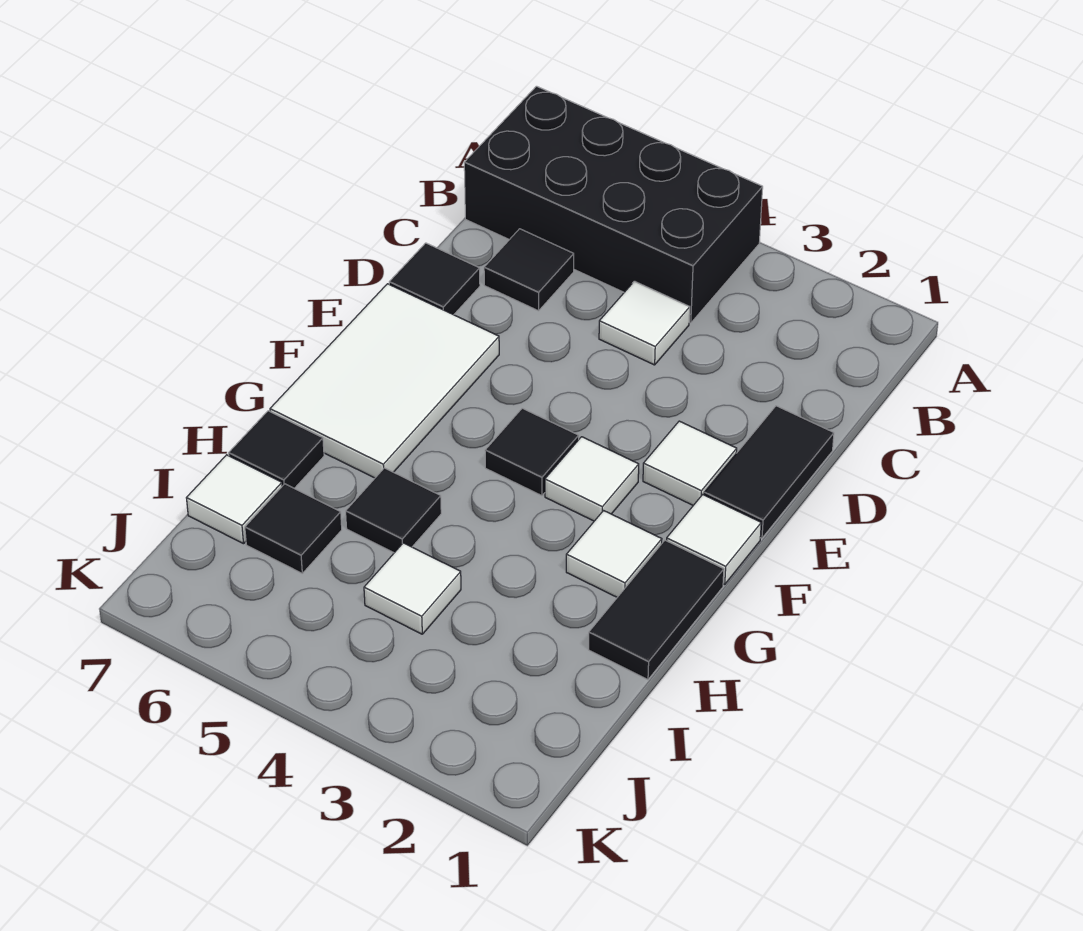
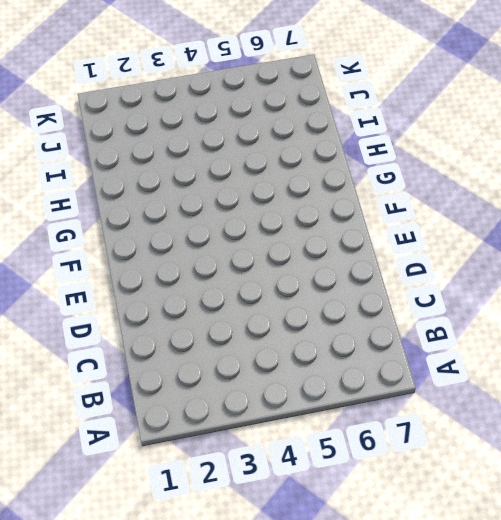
none -> black 2x4 brick [464,86,763,323]
none -> white 1x1 tile [599,281,690,365]
none -> black 1x1 tile [484,229,574,311]

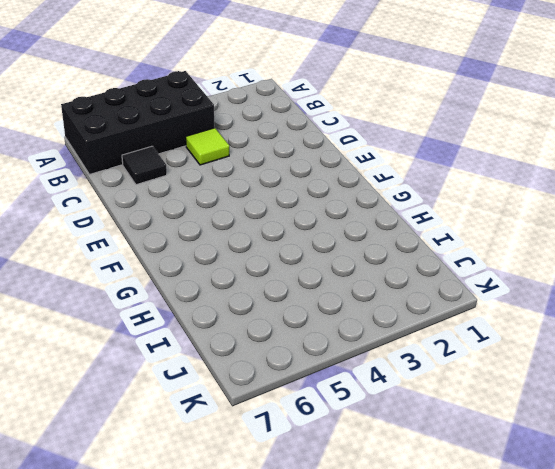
lime 1x1 tile [186,128,229,165] -> white 1x1 tile [599,281,690,365]
none -> black 1x2 tile [704,406,834,538]
none -> black 1x1 tile [389,243,480,315]
none -> white 1x1 tile [643,421,737,505]

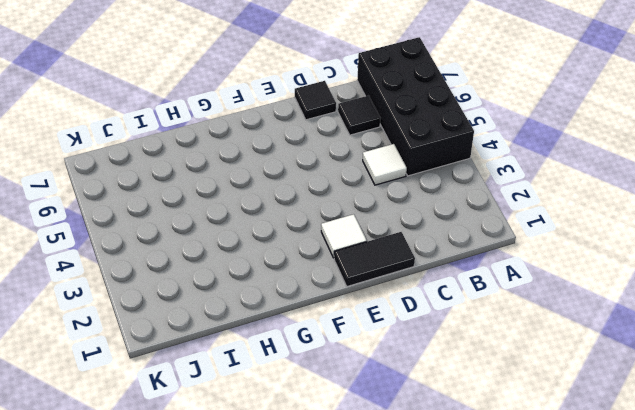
none -> white 2x3 tile [270,284,499,478]
none -> white 1x1 tile [667,495,761,584]
none -> white 1x1 tile [545,437,639,521]

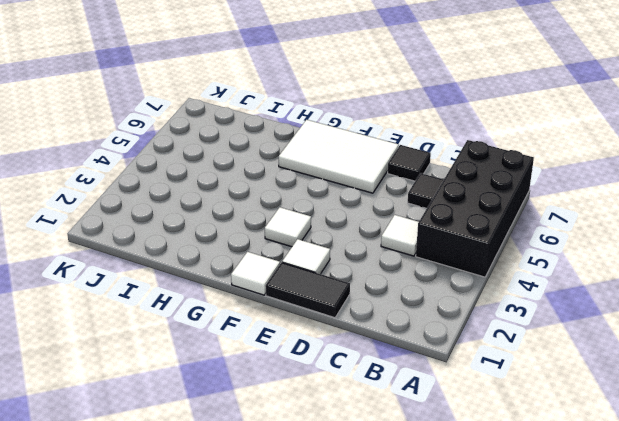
none -> black 1x1 tile [485,408,579,496]
none -> black 1x2 tile [589,540,724,680]
none -> white 1x1 tile [566,511,662,597]

